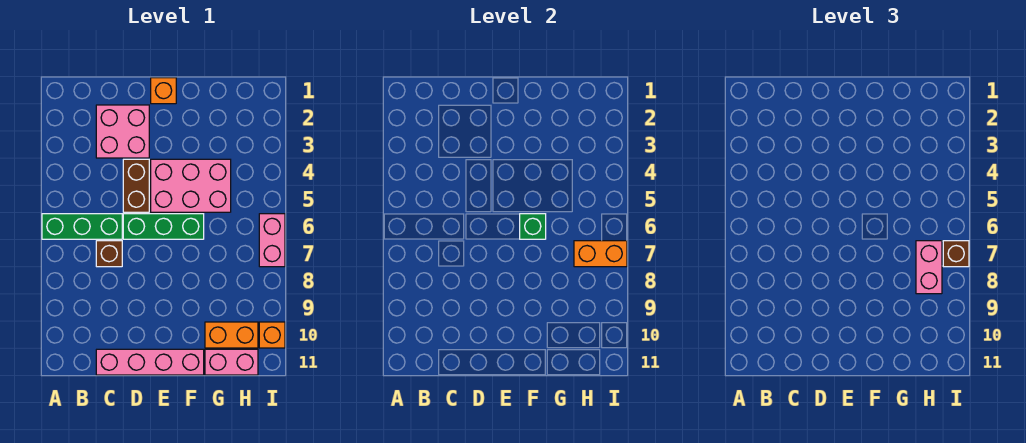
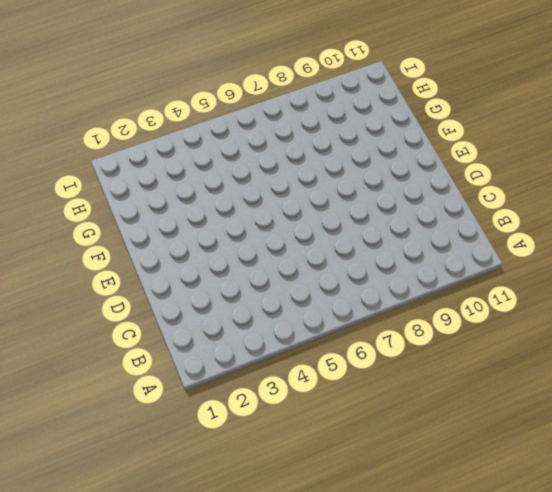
none -> green 1x3 brick [42,214,122,239]
none -> pink 2x2 brick [96,105,149,158]
none -> brown 1x1 brick [96,241,122,267]

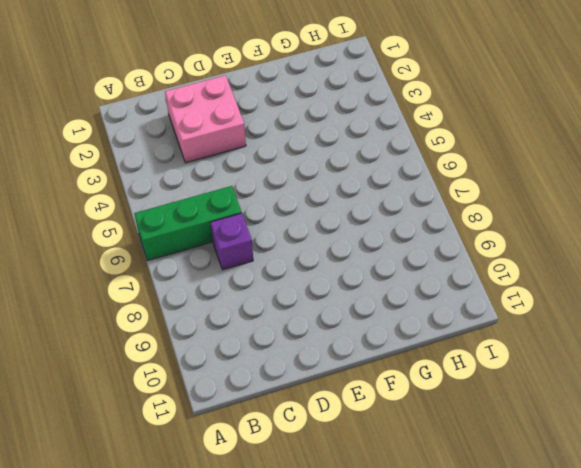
purple 1x1 brick [210,213,253,270] -> brown 1x1 brick [96,241,122,267]
none -> pink 1x4 brick [96,349,204,375]
none -> brown 1x2 brick [123,159,149,212]
none -> green 1x3 brick [123,214,204,239]

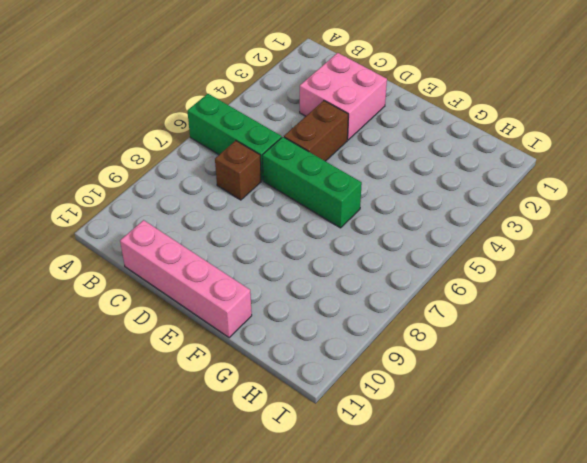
none -> orange 1x1 brick [151,78,176,104]
none -> pink 2x3 brick [151,159,231,212]
none -> orange 1x2 brick [205,322,258,348]

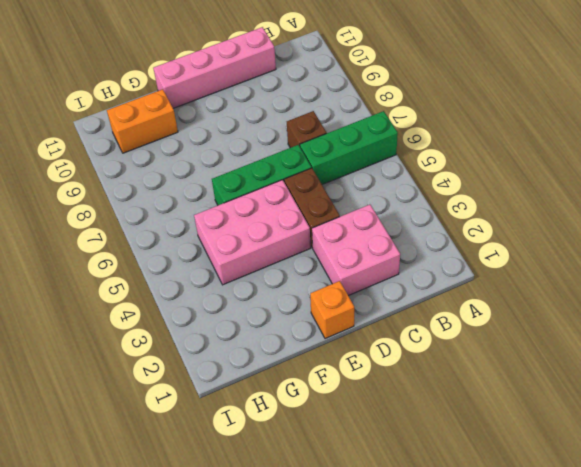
none -> pink 1x2 brick [205,349,258,375]
none -> pink 1x2 brick [259,214,285,267]
none -> orange 1x1 brick [259,322,285,348]

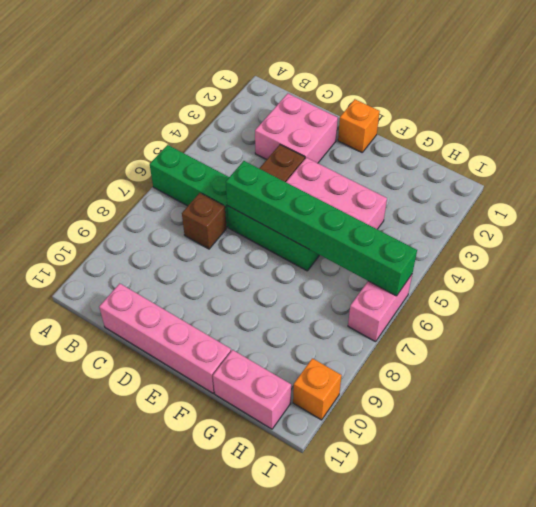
green 1x6 brick [226,161,417,296] -> green 1x1 brick [520,214,546,239]
none -> orange 1x2 brick [205,322,258,348]
none -> orange 1x2 brick [574,241,627,267]
none -> pink 1x2 brick [916,241,942,294]

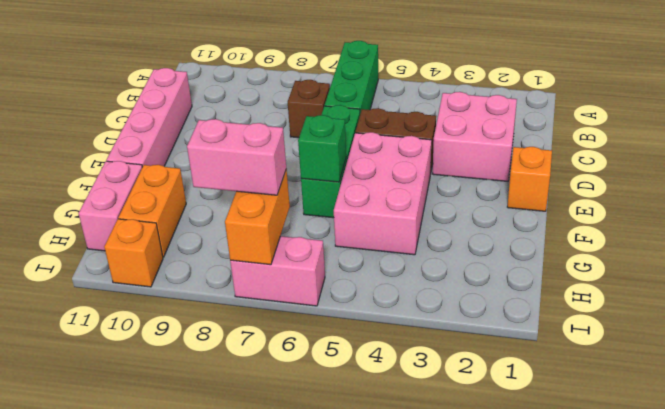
none -> brown 1x1 brick [943,241,969,267]

